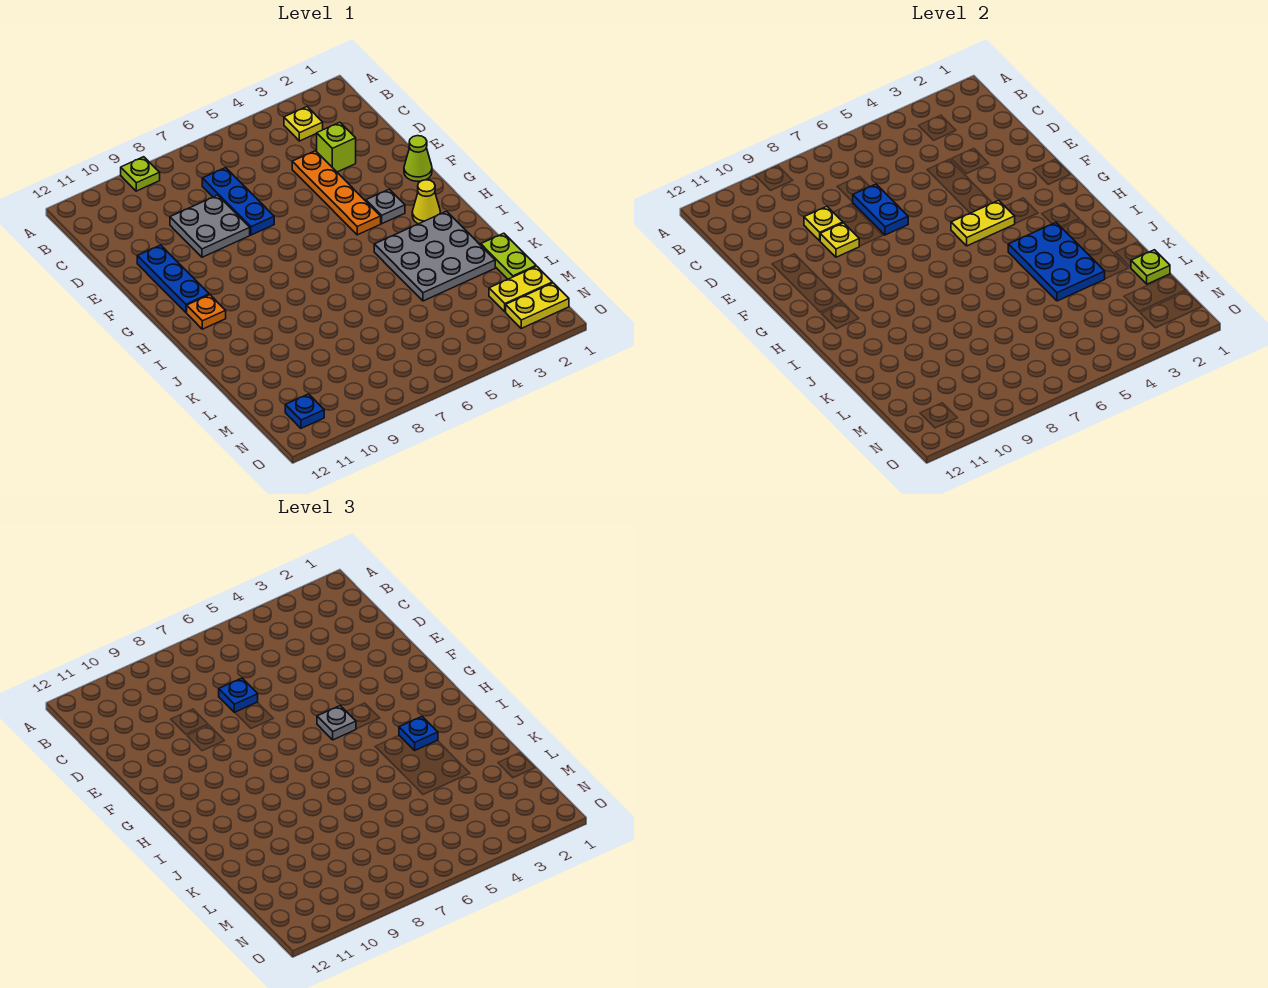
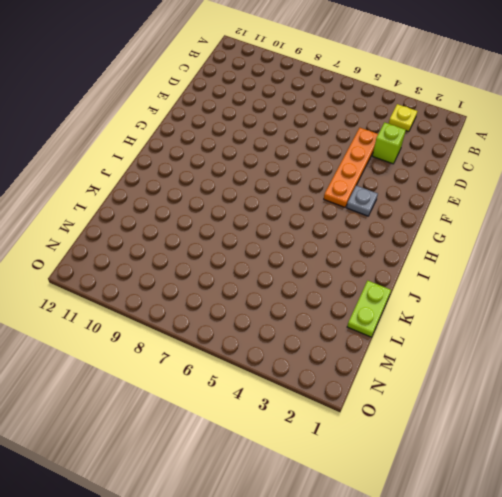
none -> lime 1x1 plate [121,157,160,191]
none -> blue 1x3 plate [202,168,274,235]
none -> grey 2x2 plate [170,195,250,257]

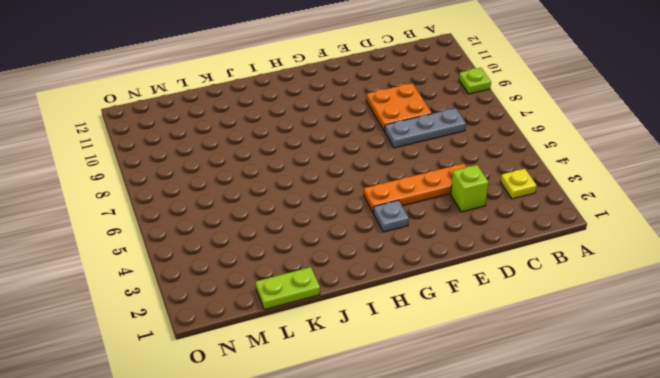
grey 1x3 plate [385,108,466,148] -> blue 1x3 plate [202,168,274,235]
orange 2x2 plate [366,83,432,132] -> grey 2x2 plate [170,195,250,257]
none -> blue 1x3 plate [137,245,209,313]
none -> lime 1x1 cone [404,136,432,181]
none -> yellow 1x1 cone [412,180,440,224]

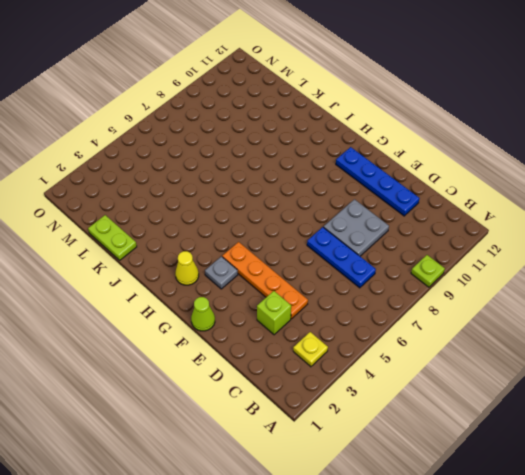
blue 1x4 plate [336,147,420,216] -> blue 1x3 plate [137,245,209,313]
none -> orange 1x1 plate [187,295,226,329]
none -> grey 3x3 plate [374,211,495,301]
none -> yellow 1x2 plate [489,266,553,312]

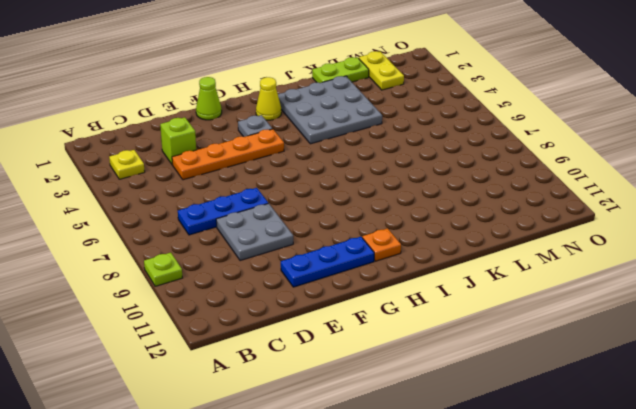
none -> yellow 1x2 plate [506,283,569,328]
none -> blue 1x1 plate [285,394,324,428]
none -> blue 1x2 plate [853,184,908,235]

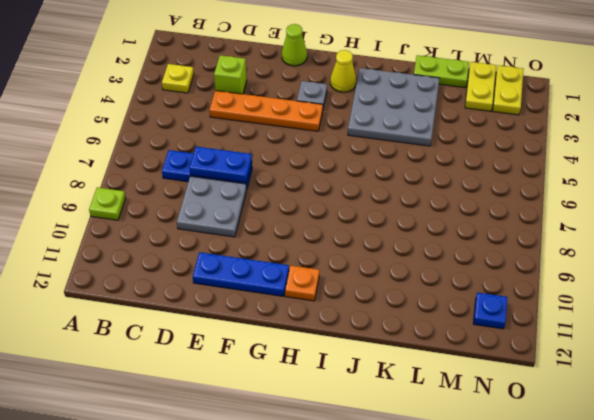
none -> yellow 1x1 plate [804,207,843,241]
none -> yellow 1x1 plate [820,223,859,257]
none -> yellow 1x2 plate [951,200,1015,246]

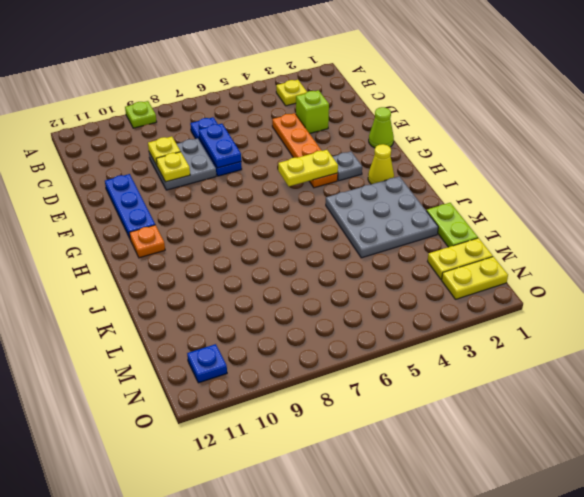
none -> blue 2x3 plate [1008,223,1105,301]
none -> lime 1x1 plate [1131,250,1170,284]
none -> blue 1x1 plate [219,678,258,713]

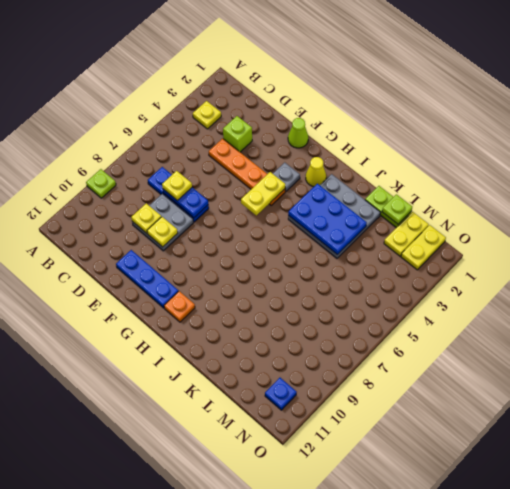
yellow 1x1 plate [162,171,192,201] -> blue 1x1 plate [219,678,258,713]
none -> grey 1x1 plate [317,706,356,740]
none -> blue 1x1 plate [399,717,438,750]

